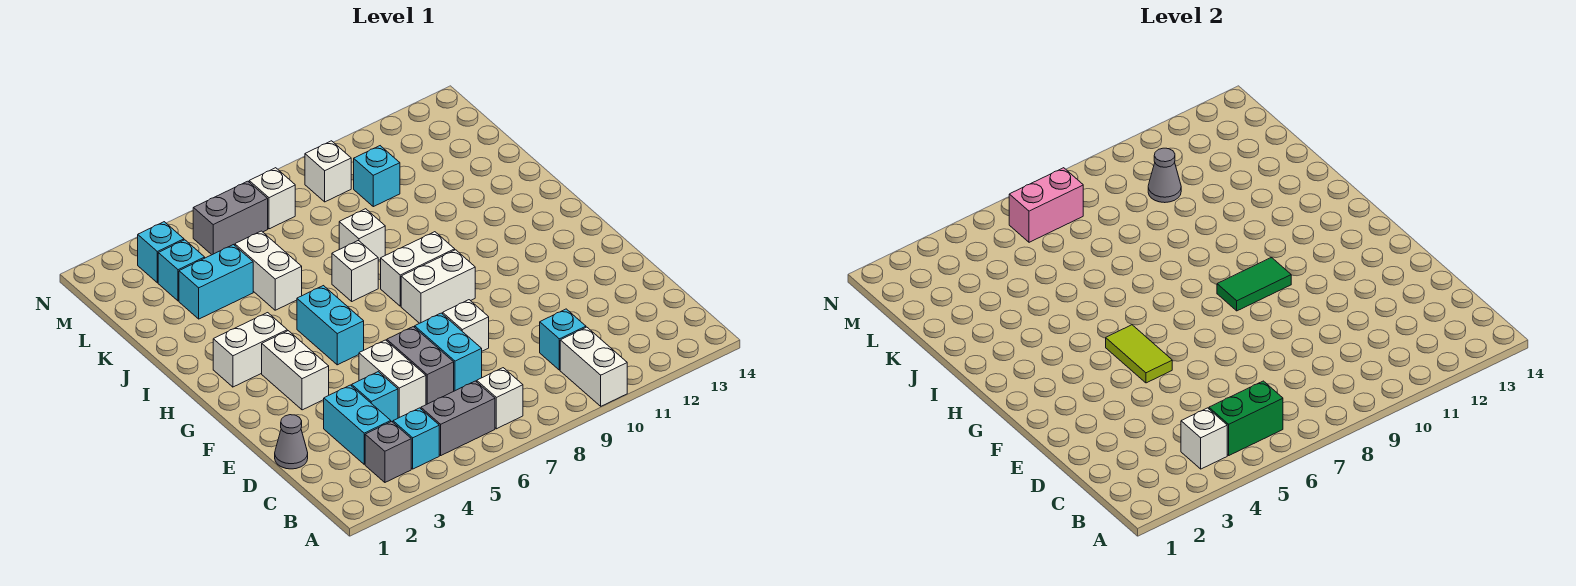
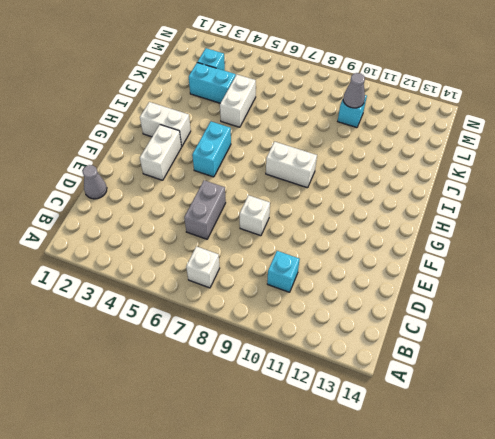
none -> white 1x2 brick [560,327,627,406]
none -> grey 1x1 brick [365,421,411,482]
none -> cyan 1x1 brick [393,408,439,469]
none -> grey 1x2 brick [421,381,495,455]

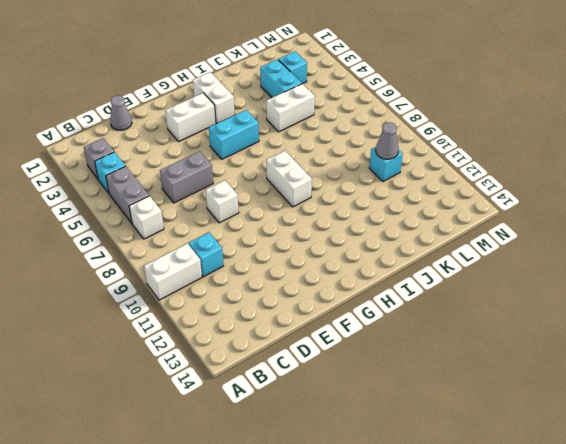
none -> cyan 1x2 brick [324,385,391,464]
none -> cyan 1x1 brick [352,372,398,422]
none -> white 1x2 brick [359,340,426,418]
none -> cyan 1x2 brick [415,313,482,391]

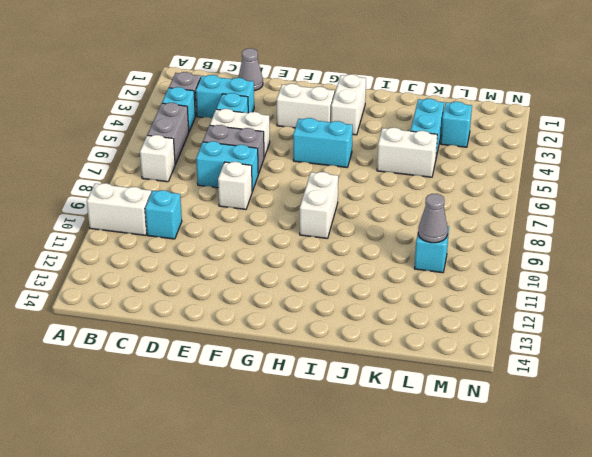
none -> white 1x2 brick [401,250,475,323]
none -> white 1x1 brick [332,241,378,301]
none -> white 1x1 brick [339,209,385,261]
none -> cyan 1x1 brick [138,222,184,283]

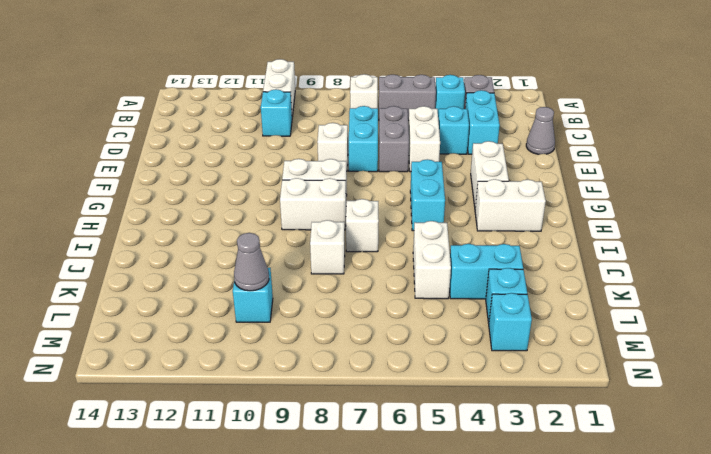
none -> grey 1x2 brick [193,181,268,255]
none -> white 1x1 brick [249,168,295,229]
none -> white 1x1 brick [305,141,351,202]
none -> white 1x1 brick [1181,408,1227,469]

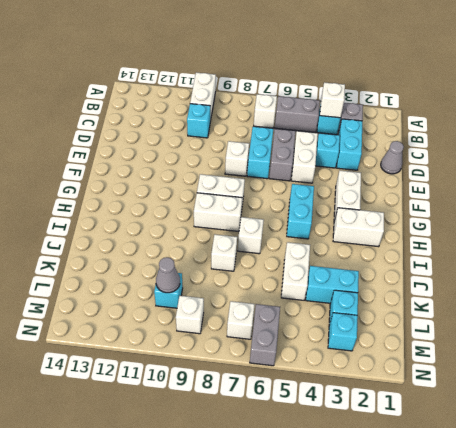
grey 1x2 brick [250,304,280,366] -> grey 1x2 brick turned to [193,181,268,255]
none -> green 1x2 brick [1209,381,1283,455]
none -> lime 1x2 tile [1106,325,1172,383]
none -> green 1x2 tile [1217,257,1291,311]
none -> pink 1x2 brick [1009,168,1083,242]

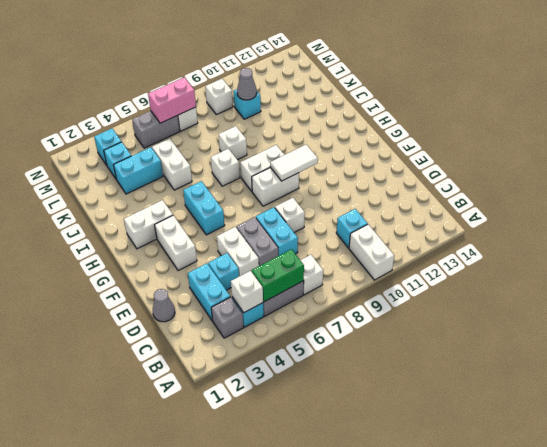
white 1x2 tile [270,145,318,181] -> green 1x2 tile [1217,257,1291,311]
none -> lime 1x2 tile [1106,325,1172,383]

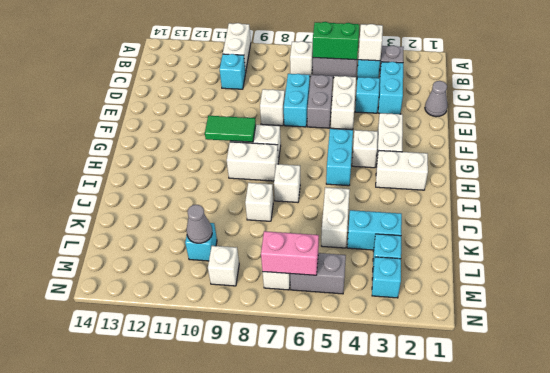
white 1x1 brick [352,130,378,168] -> none
none -> lime 1x2 tile [1106,325,1172,383]

